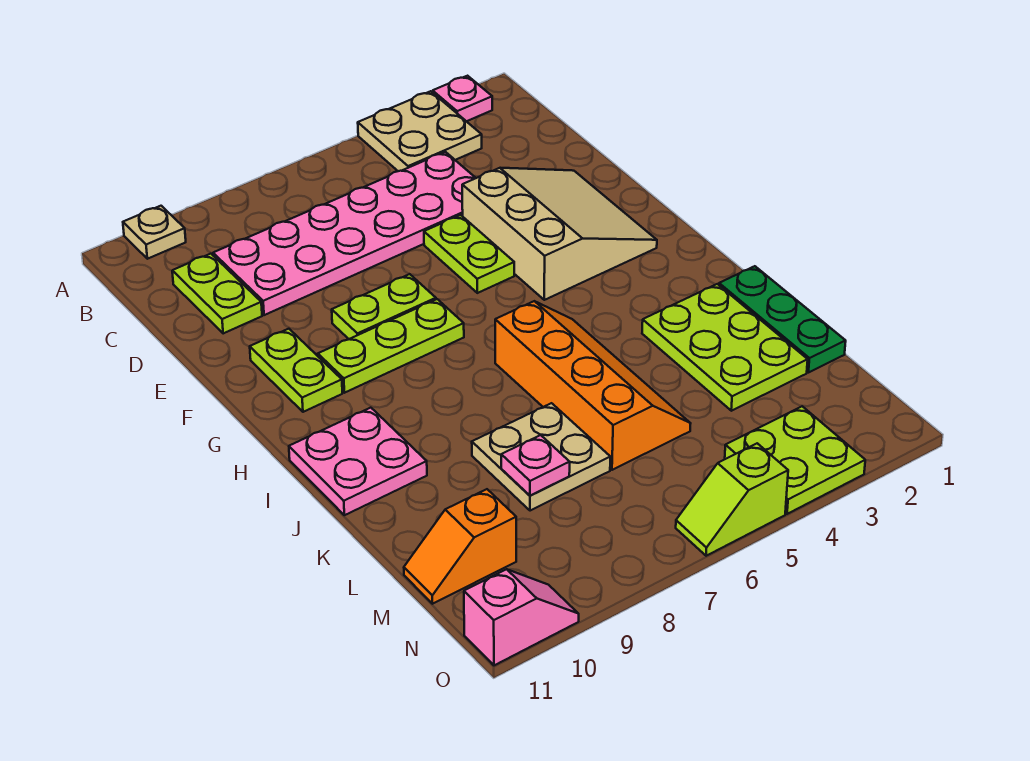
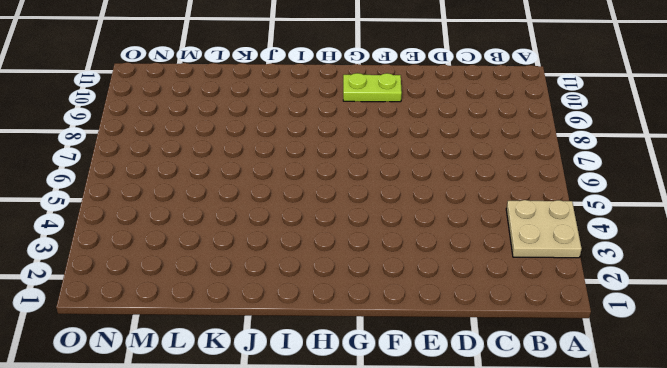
none -> pink 1x1 plate [433,76,492,121]
none -> tan 1x1 plate [123,206,186,259]
none -> pink 2x6 plate [213,152,475,315]

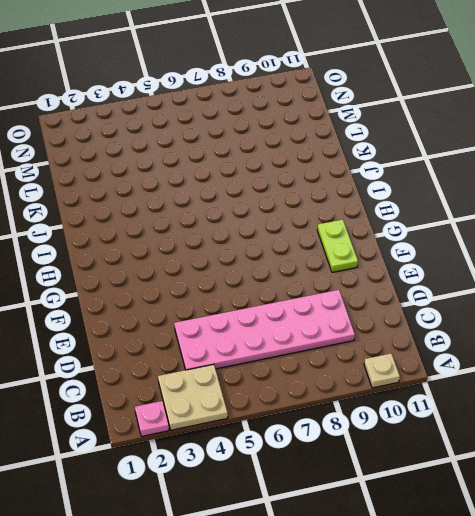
none -> lime 1x2 plate [172,254,262,333]
none -> tan 3x3 slope [462,168,657,300]
none -> lime 1x2 plate [424,215,514,293]

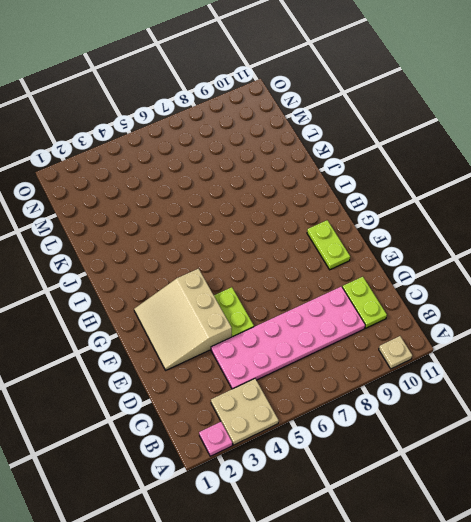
none -> lime 1x2 plate [332,274,436,339]
none -> lime 1x3 plate [318,299,464,393]
none -> orange 2x4 slope [495,301,691,470]

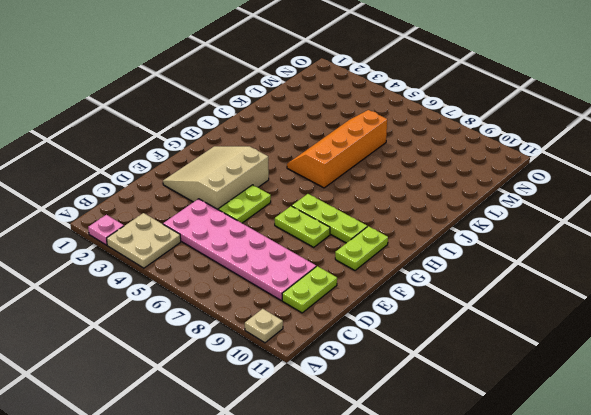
none -> pink 2x2 plate [289,408,427,515]
none -> green 1x3 plate [719,266,846,373]
none -> lime 2x3 plate [642,284,808,411]

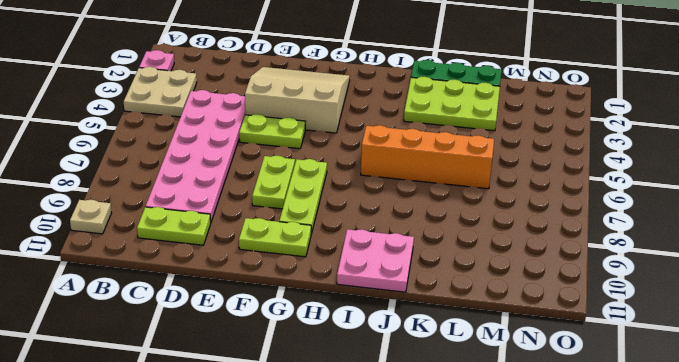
none -> tan 2x2 plate [472,403,610,511]
none -> orange 1x2 slope [404,489,516,604]
none -> lime 2x2 plate [725,406,865,514]

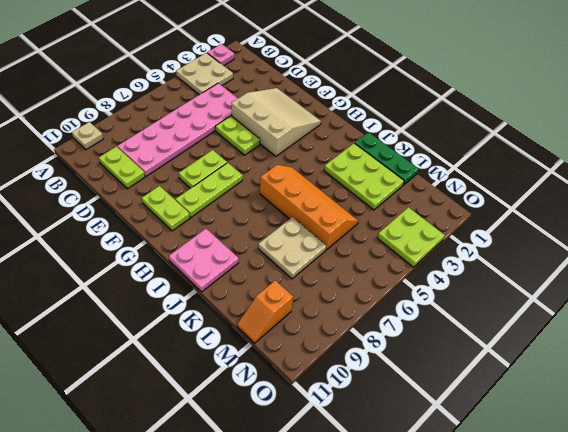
none -> lime 1x2 slope [676,443,788,556]
none -> pink 1x2 slope [464,569,579,665]
none -> pink 1x1 plate [501,435,570,496]

